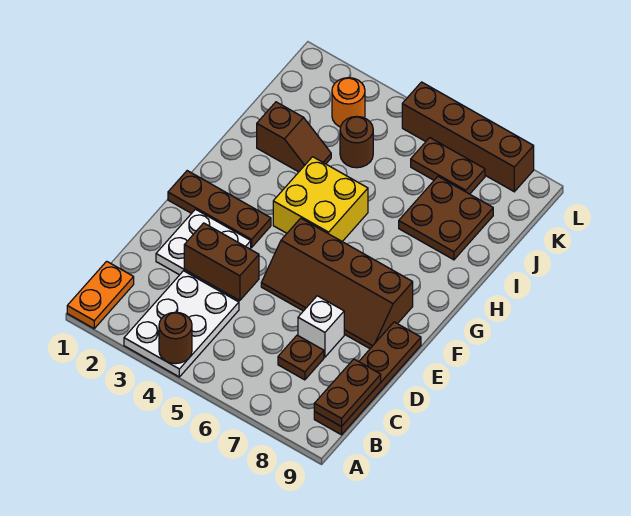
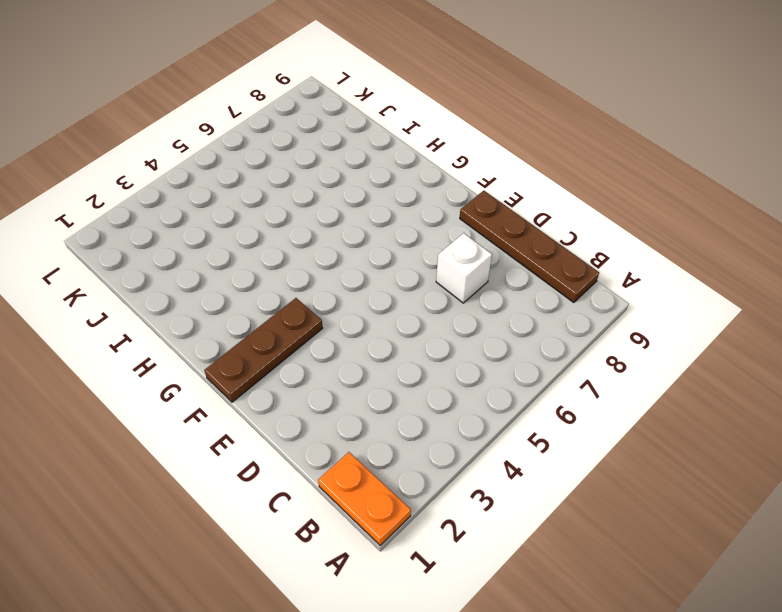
none -> white 2x3 plate [124,271,239,377]
none -> brown 1x1 plate [278,335,324,380]
none -> white 2x2 plate [156,209,251,288]

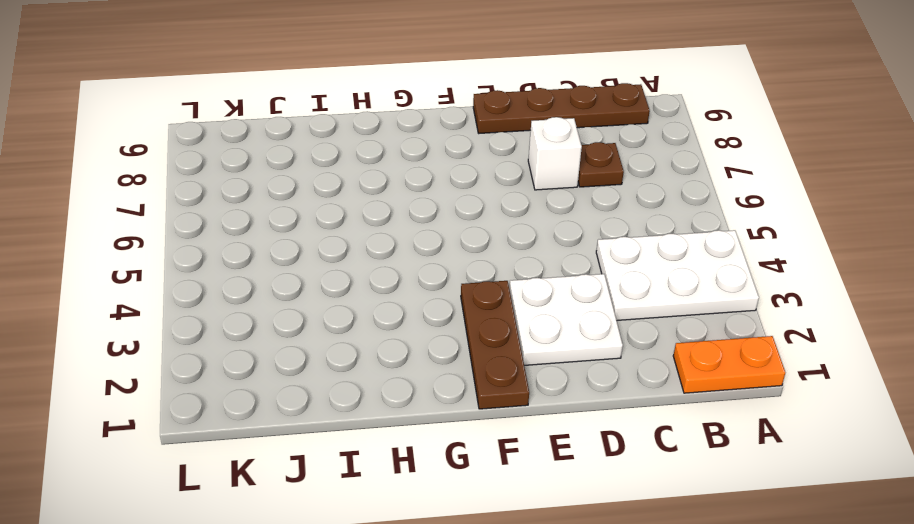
none -> brown 2x4 slope [261,218,413,349]
none -> yellow 2x2 brick [273,157,368,241]
none -> brown 1x2 slope [257,102,331,172]

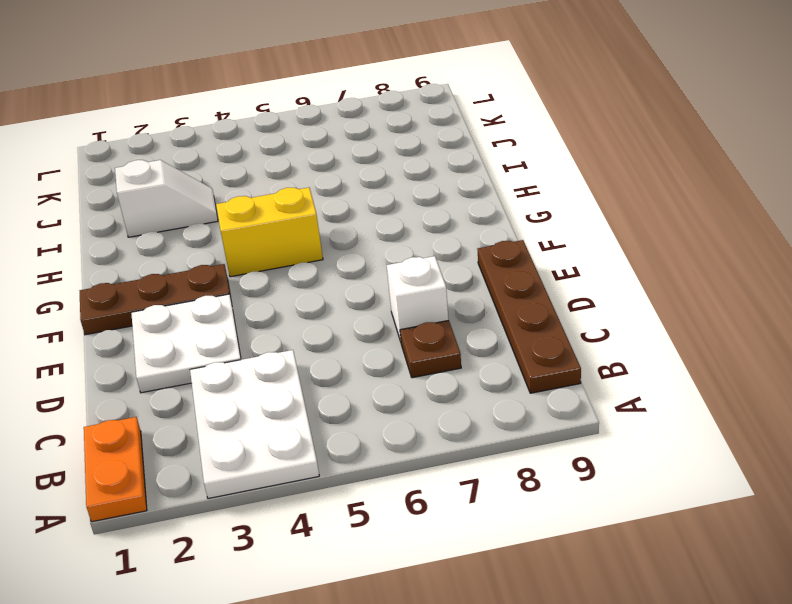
yellow 1x2 brick [216,188,323,277] -> yellow 2x2 brick [273,157,368,241]
white 1x2 slope [115,160,218,237] -> brown 1x2 slope [257,102,331,172]
none -> brown 2x4 slope [261,218,413,349]
none -> brown 2x2 plate [399,177,493,260]
none -> brown 1x1 round brick [340,116,373,168]

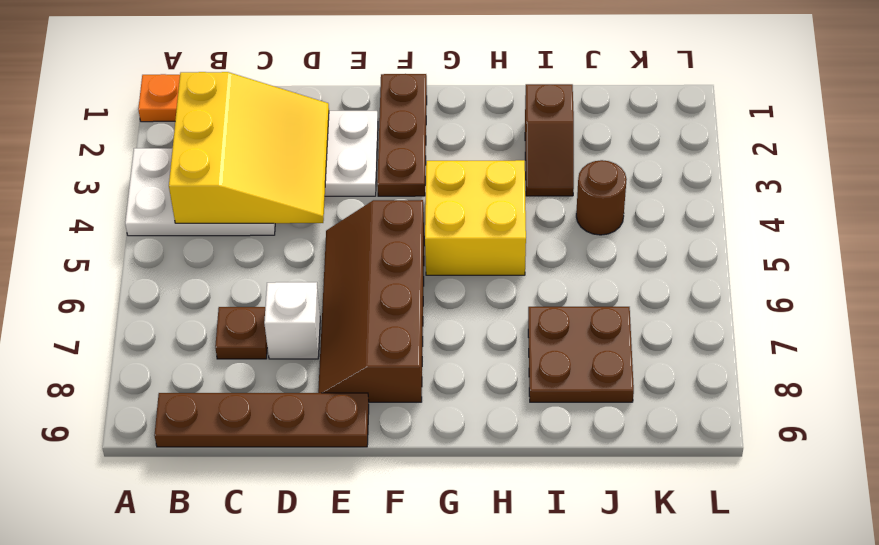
yellow 3x3 slope [169,72,329,223] -> brown 1x2 brick [184,223,259,301]
none -> orange 1x1 round brick [332,78,365,127]
none -> brown 1x2 plate [411,138,485,194]
none -> brown 1x4 brick [402,82,534,192]

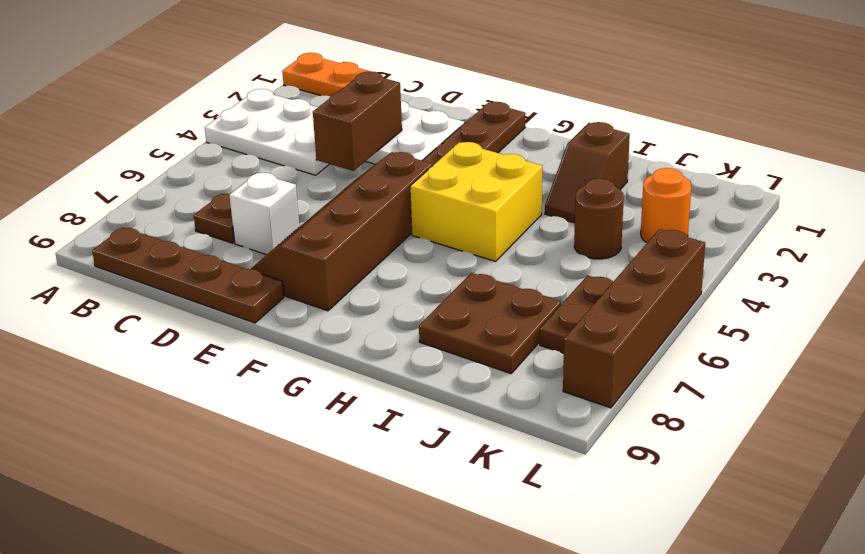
none -> brown 1x1 round brick [159,312,192,364]
none -> brown 1x2 plate [314,359,381,427]

